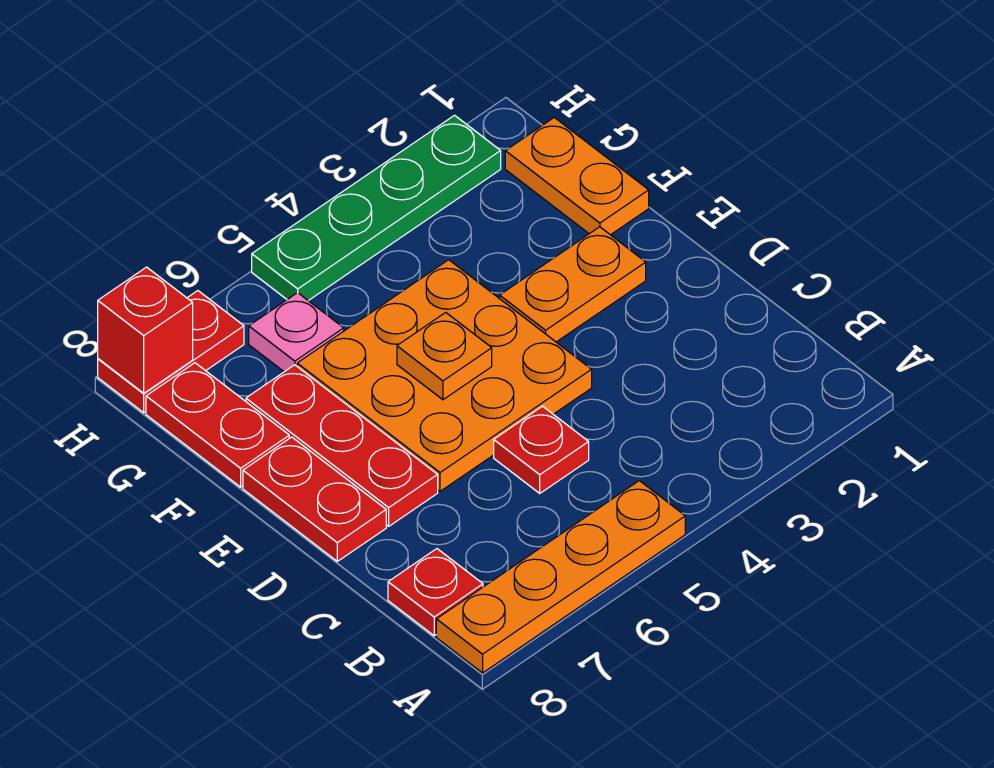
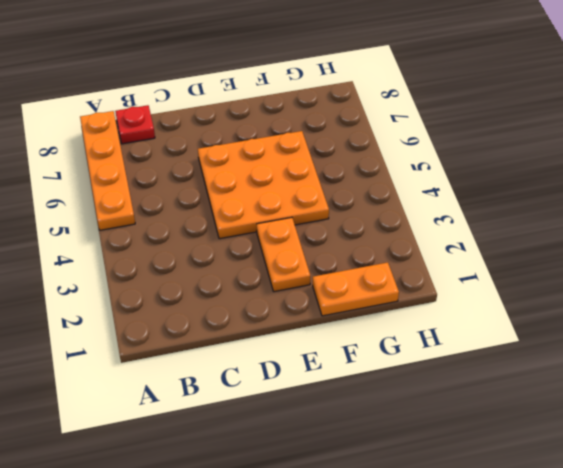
none -> red 1x1 plate [494,406,589,493]
none -> red 1x3 plate [246,365,438,526]
none -> red 1x2 plate [243,437,386,561]

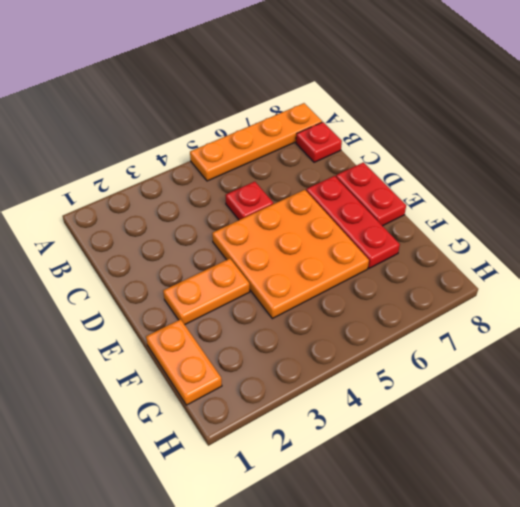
none -> red 1x2 plate [146,363,289,487]
none -> pink 1x1 plate [249,293,344,372]
none -> green 1x4 plate [252,115,501,301]

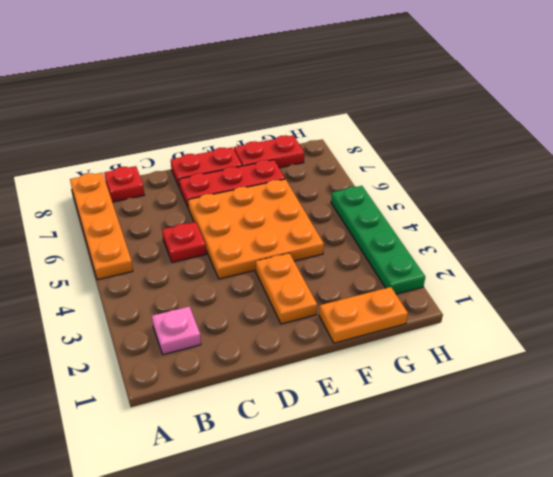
pink 1x1 plate [152,306,201,355] -> pink 1x1 plate moved to [249,293,344,372]
none -> red 1x2 plate [98,291,244,413]
none -> orange 1x1 plate [397,313,492,400]
none -> red 1x1 brick [98,267,193,393]

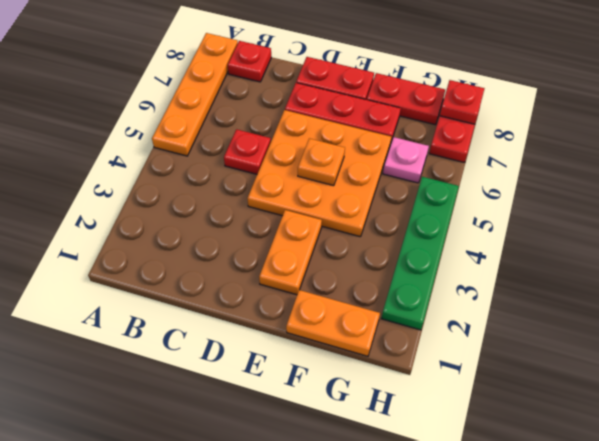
red 1x1 plate [440,80,485,124] -> red 1x1 brick [98,267,193,393]

